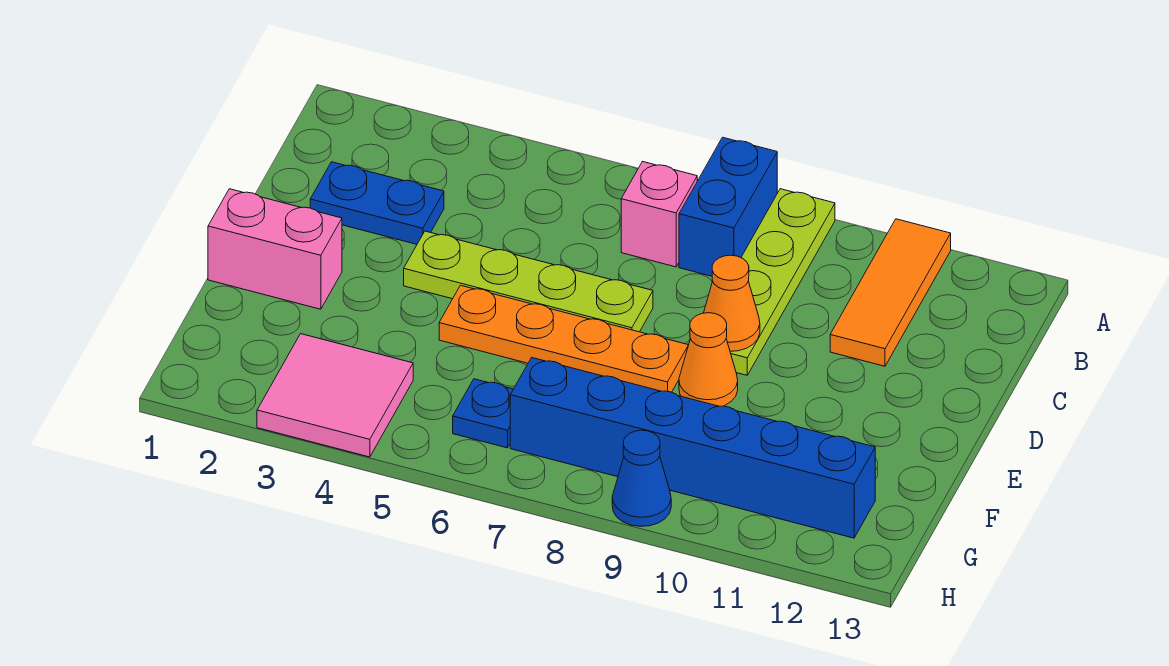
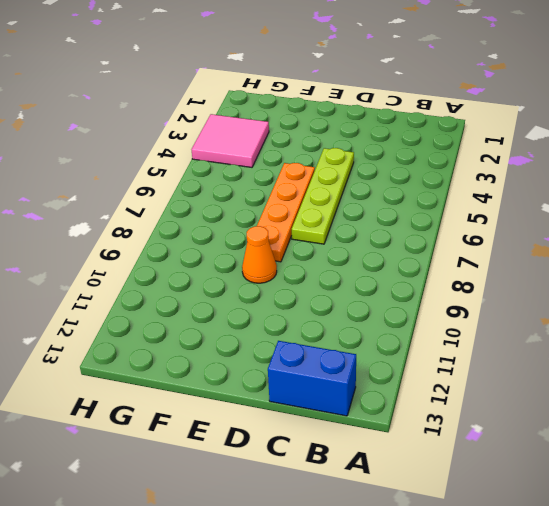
blue 1x2 brick [268,341,356,416] -> blue 1x2 brick moved to [679,137,777,276]
none -> lime 1x4 plate [730,189,835,375]
none -> orange 1x3 tile [830,219,951,366]
none -> pink 1x1 brick [621,162,697,267]

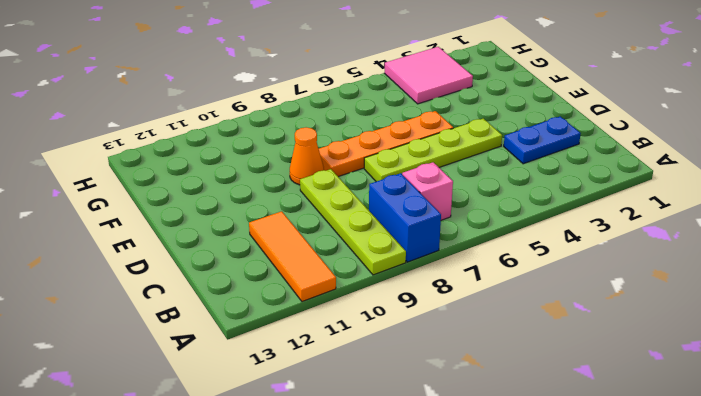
none -> pink 1x2 brick [208,189,342,309]
none -> blue 1x1 plate [453,379,513,448]
none -> blue 1x6 brick [510,358,875,538]

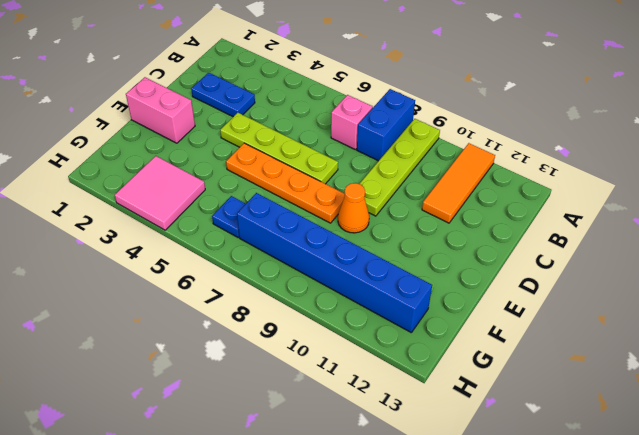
none -> blue 1x1 cone [612,430,671,526]
none -> orange 1x1 cone [704,255,760,351]

